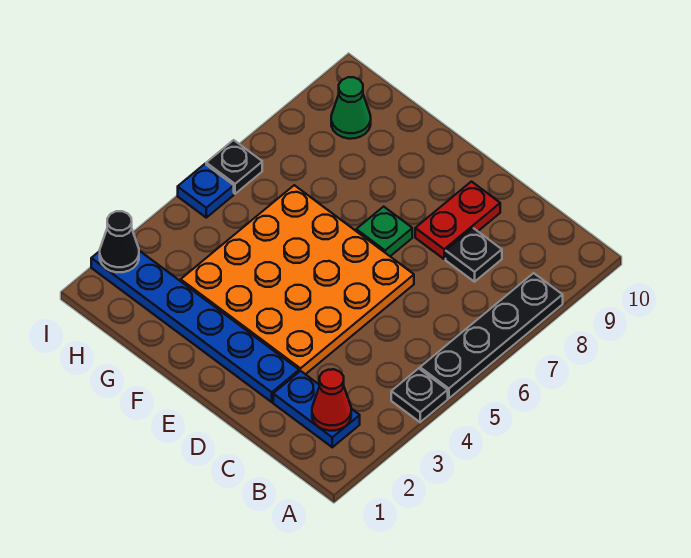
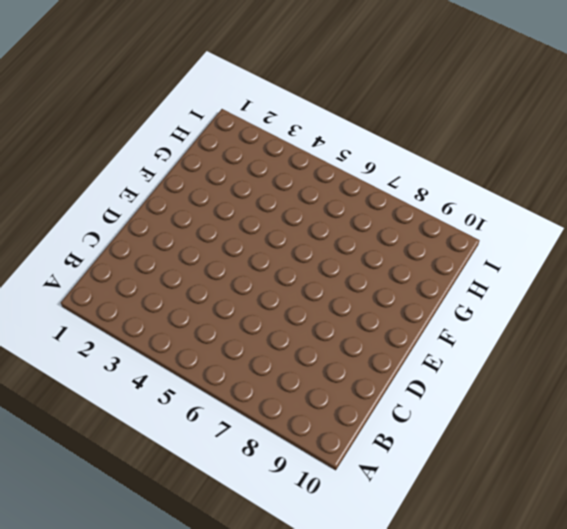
none -> black 1x1 plate [391,368,448,422]
none -> black 1x4 plate [420,273,563,398]
none -> blue 1x2 plate [273,371,360,447]

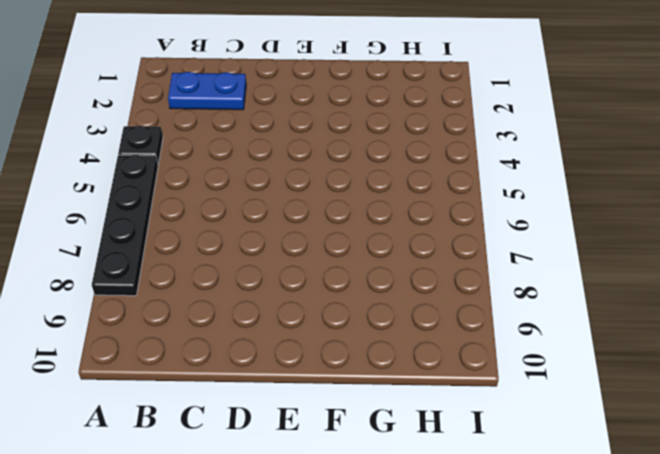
none -> black 1x1 plate [446,228,502,282]
none -> blue 1x6 plate [91,251,299,402]
none -> orange 4x4 plate [181,185,414,374]

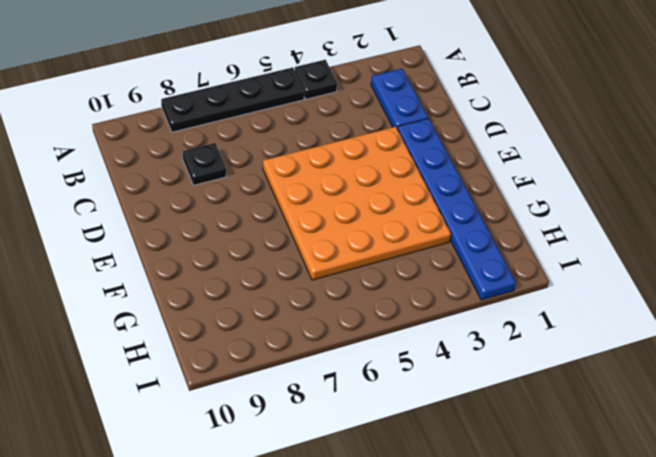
none -> red 1x2 plate [415,182,500,259]
none -> green 1x1 plate [356,207,412,256]
none -> green 1x1 cone [331,77,371,139]

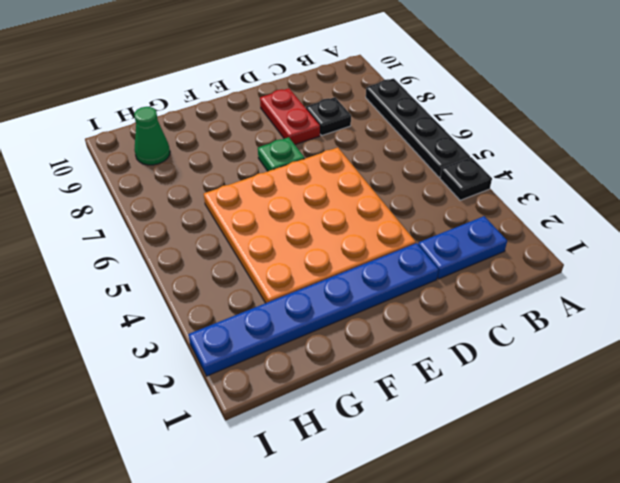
none -> blue 1x1 plate [178,164,234,218]
none -> black 1x1 plate [206,140,262,194]
none -> red 1x1 cone [312,369,351,431]

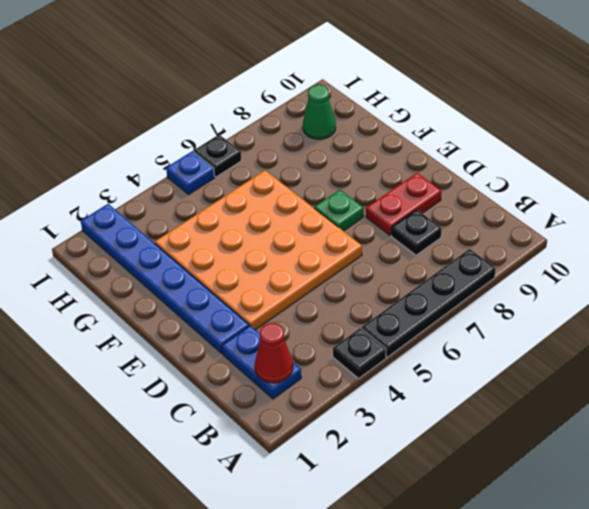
none -> black 1x1 cone [100,211,139,272]

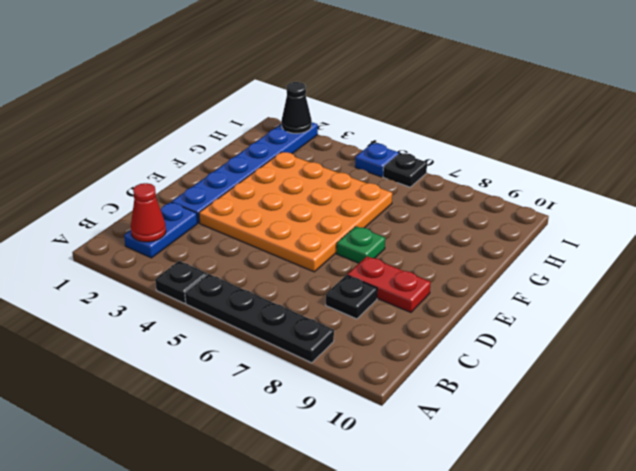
none -> green 1x1 cone [331,77,371,139]

